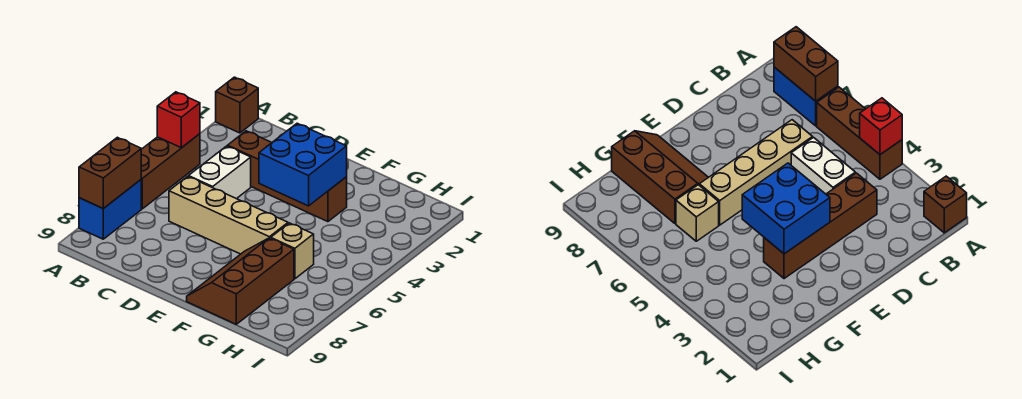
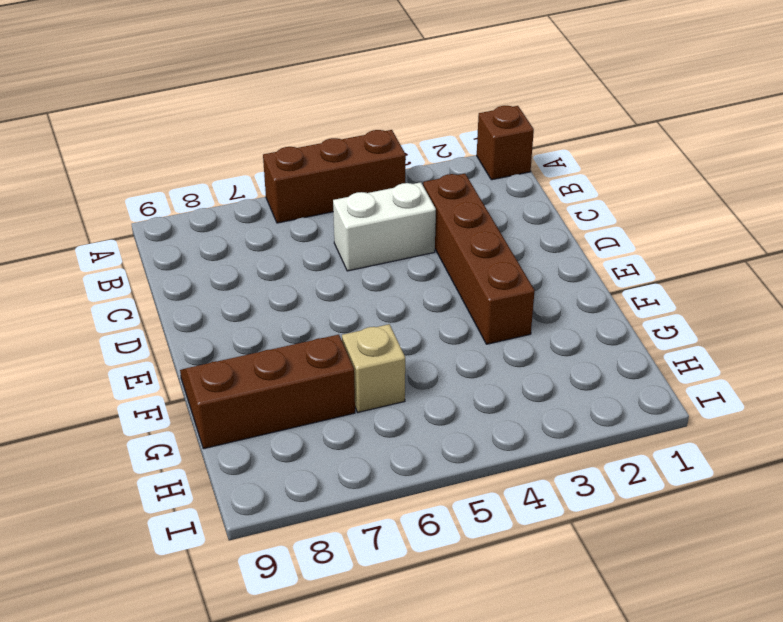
none -> blue 1x2 brick [79,180,141,239]
none -> tan 1x4 brick [169,176,288,254]

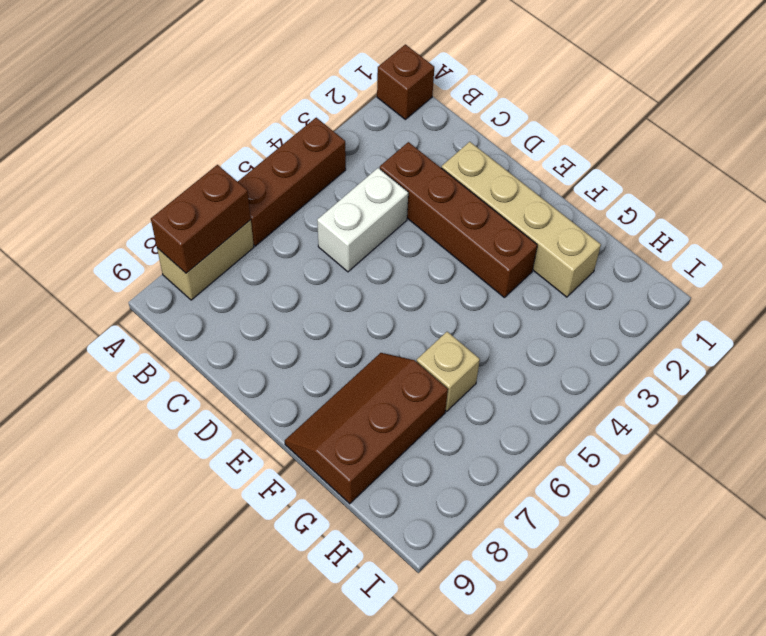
tan 1x2 brick [157,220,254,300] -> blue 1x2 brick [79,180,141,239]
tan 1x4 brick [441,142,601,297] -> tan 1x4 brick moved to [169,176,288,254]
none -> red 1x1 brick [157,92,200,148]
none -> blue 2x2 brick [259,123,347,206]

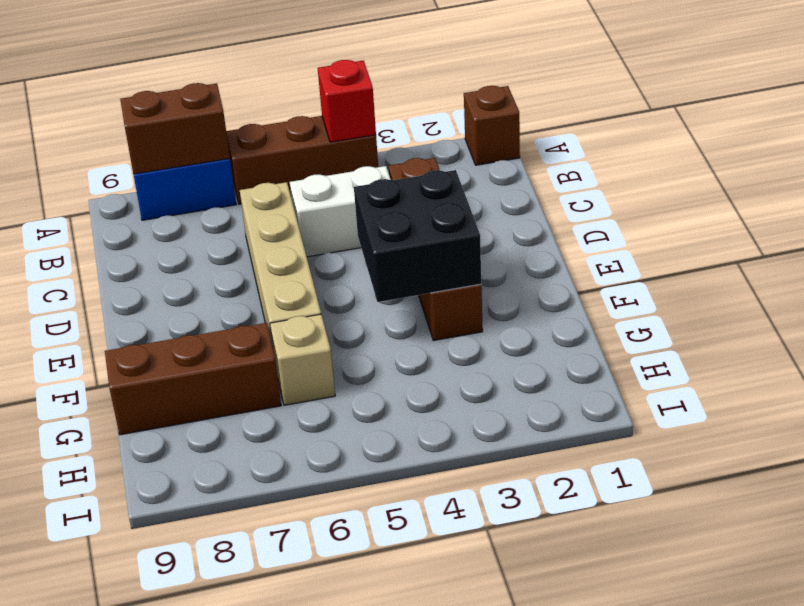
black 2x2 brick [354,170,481,302] -> blue 2x2 brick [259,123,347,206]

